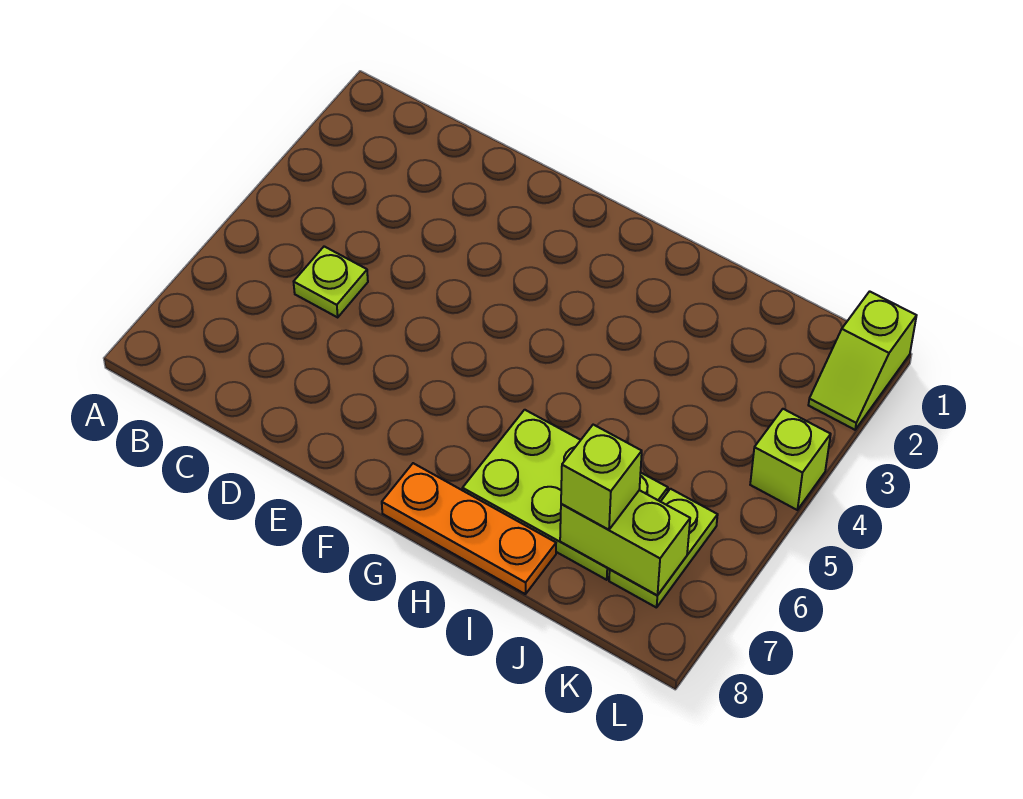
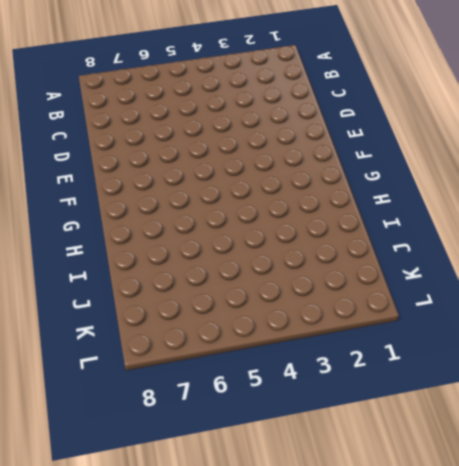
none -> lime 1x1 plate [294,246,368,317]
none -> orange 1x3 plate [382,463,556,594]

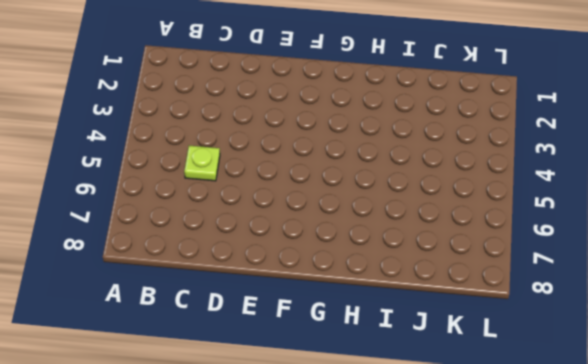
none -> orange 1x3 plate [382,463,556,594]
none -> lime 2x3 plate [463,410,668,580]

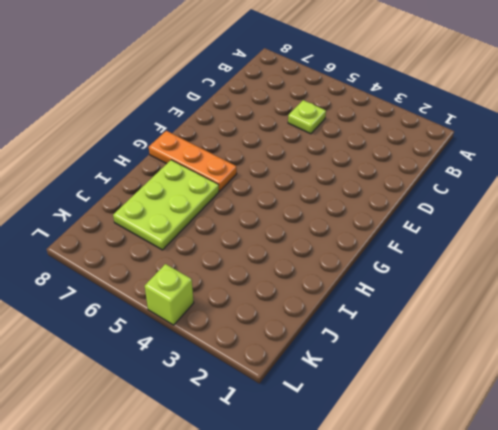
orange 1x3 plate [149,131,237,191] -> orange 1x3 plate turned to [382,463,556,594]
none -> lime 1x2 plate [609,489,718,608]
none -> lime 1x2 slope [809,291,917,430]

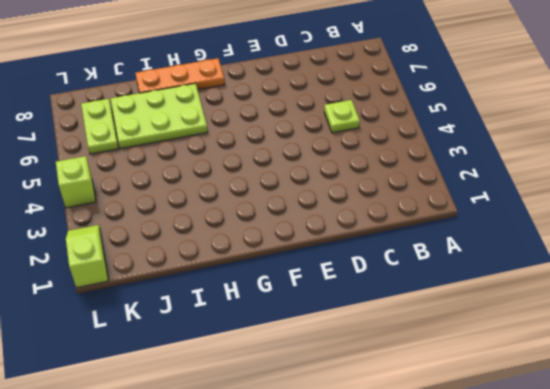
none -> lime 1x2 brick [560,490,690,595]
none -> lime 1x1 brick [561,425,642,530]

